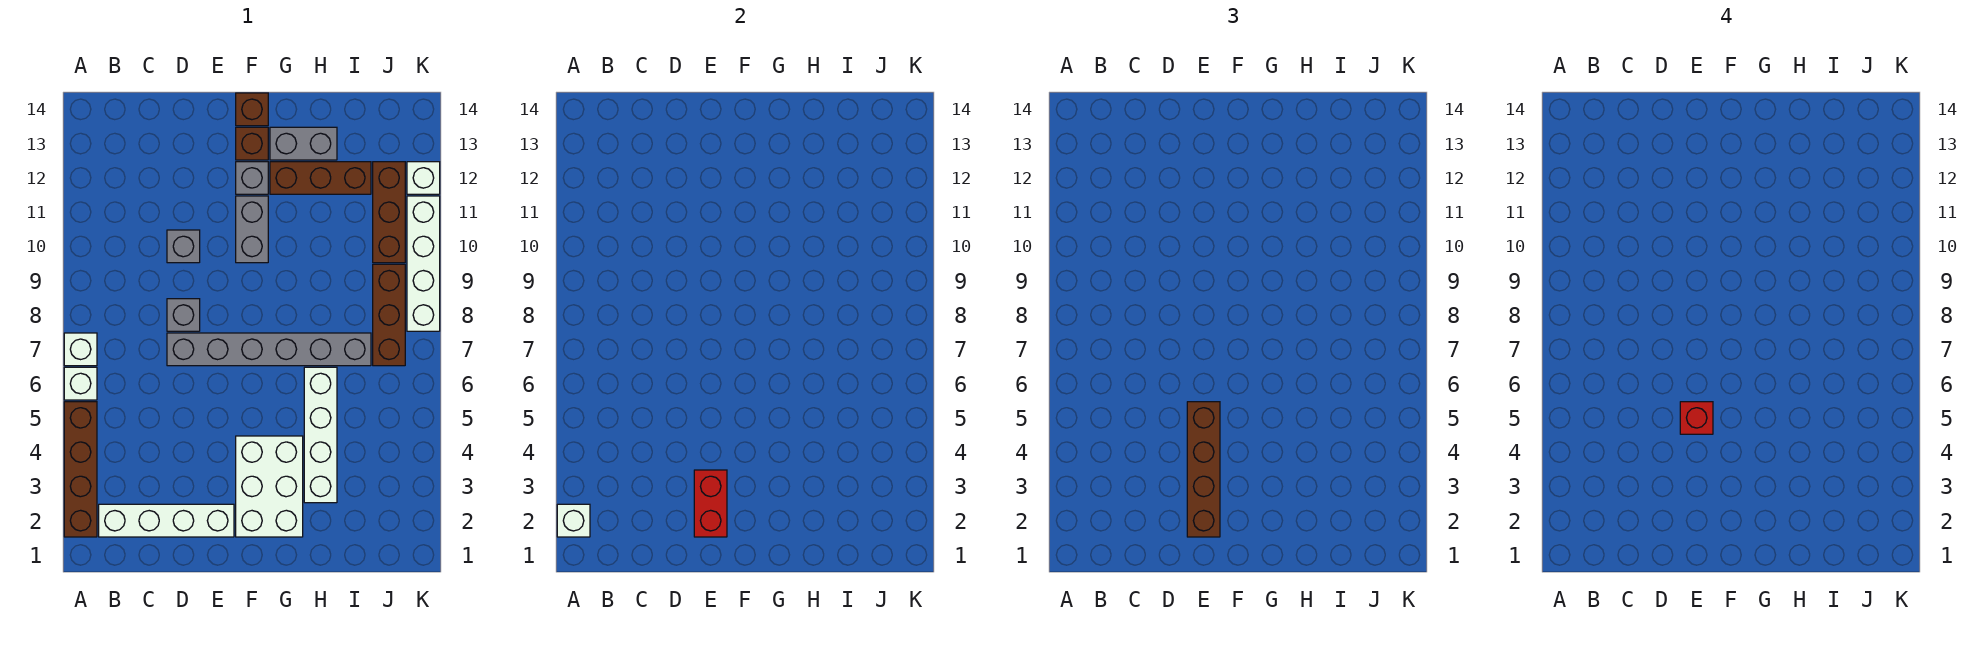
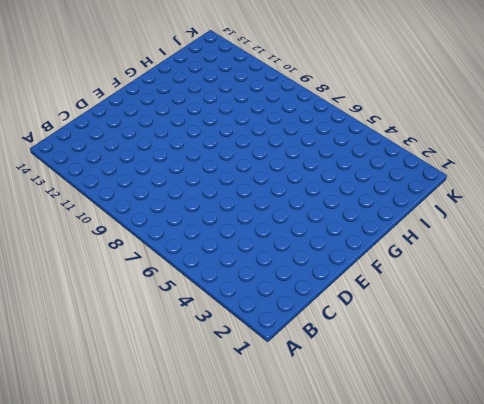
none -> brown 1x4 brick [64,402,97,537]
none -> white 1x1 brick [64,367,97,400]
none -> white 1x1 brick [64,333,97,366]

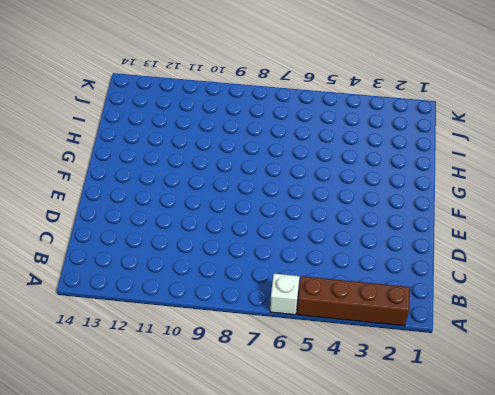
none -> white 1x1 brick [64,333,97,366]
none -> white 1x4 brick [99,504,234,537]
none -> grey 1x6 brick [167,333,371,366]

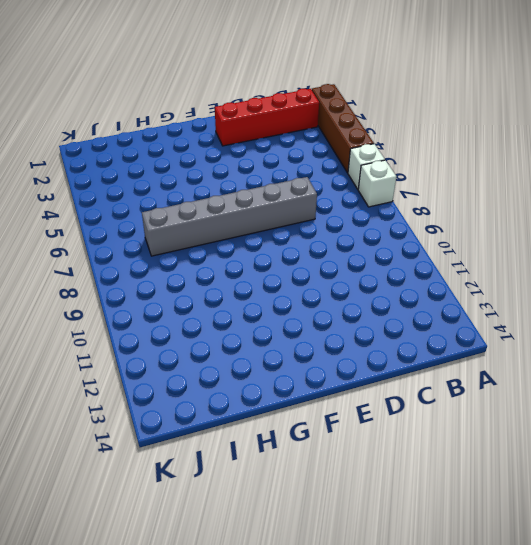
red 1x4 brick [215,89,319,146] -> white 1x4 brick [99,504,234,537]
none -> grey 1x1 brick [167,299,200,331]
none -> grey 1x1 brick [167,230,200,263]
none -> white 2x3 brick [236,436,303,537]

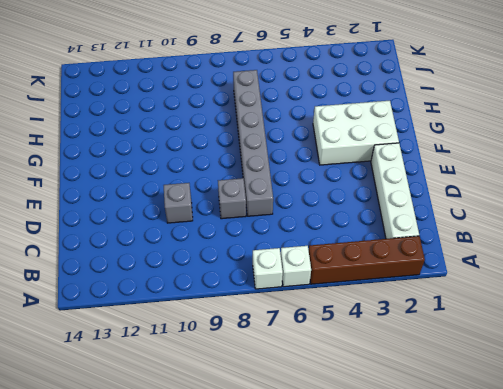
none -> grey 1x2 brick [236,196,268,263]
none -> grey 1x1 brick [236,162,268,194]
none -> brown 1x1 brick [236,127,268,160]

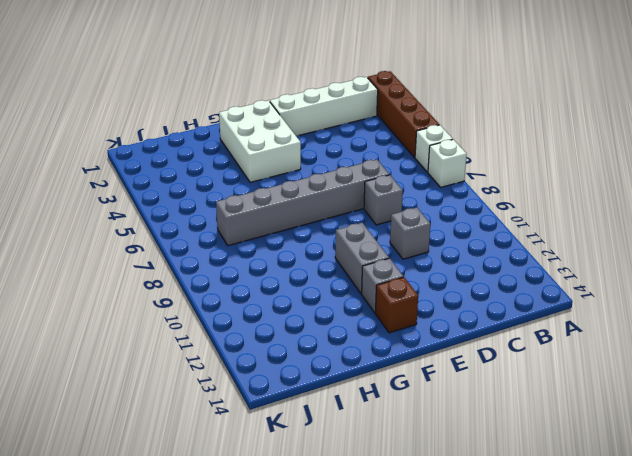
none -> brown 1x1 brick [236,93,268,126]
none -> brown 1x3 brick [270,162,371,194]
none -> grey 1x2 brick [270,127,337,160]

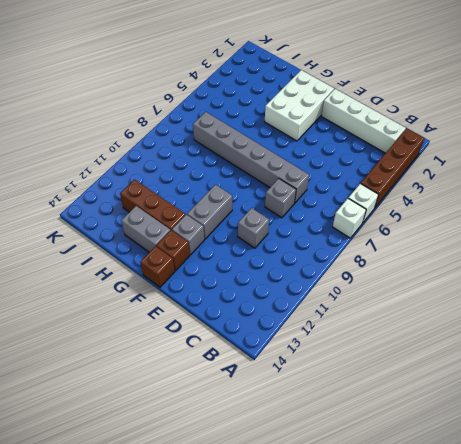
none -> white 1x4 brick [304,367,337,503]
none -> brown 1x3 brick [373,264,405,366]
none -> brown 1x3 brick [373,162,405,263]

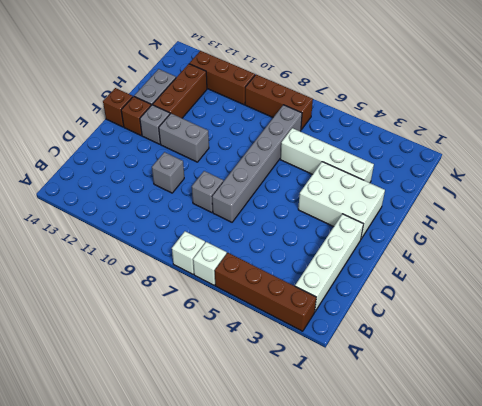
none -> white 1x4 brick [407,196,440,331]
none -> white 1x1 brick [407,162,440,194]
none -> white 1x1 brick [557,504,590,537]

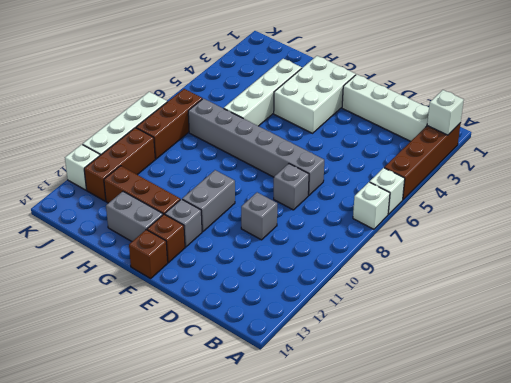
none -> red 1x2 brick [694,470,727,537]
none -> brown 1x4 brick [1187,402,1220,537]
none -> red 1x1 brick [1680,402,1713,434]

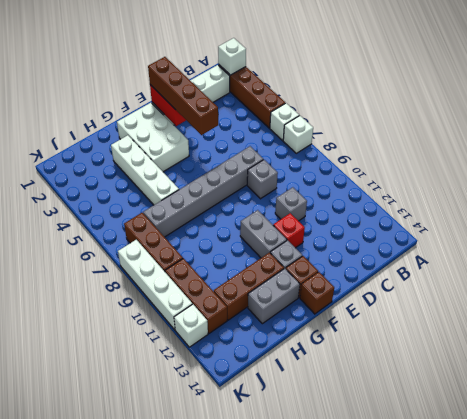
red 1x1 brick [273,213,305,248] -> red 1x1 brick moved to [1680,402,1713,434]

